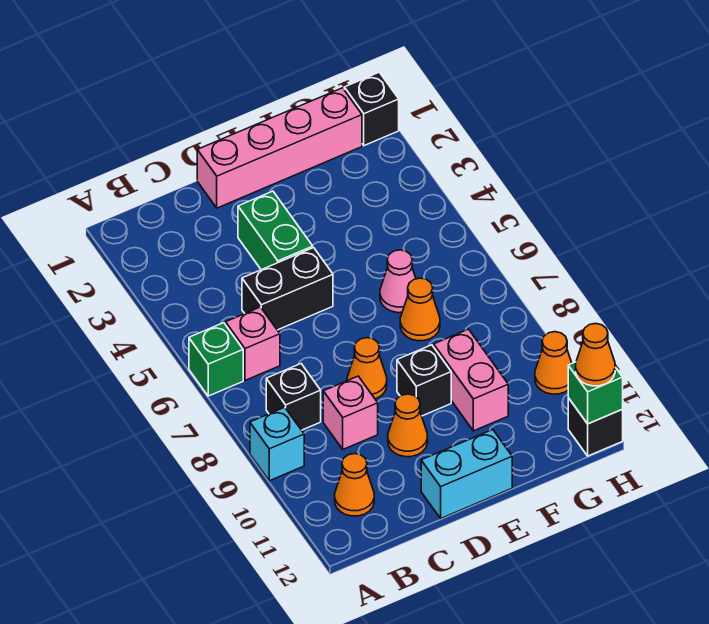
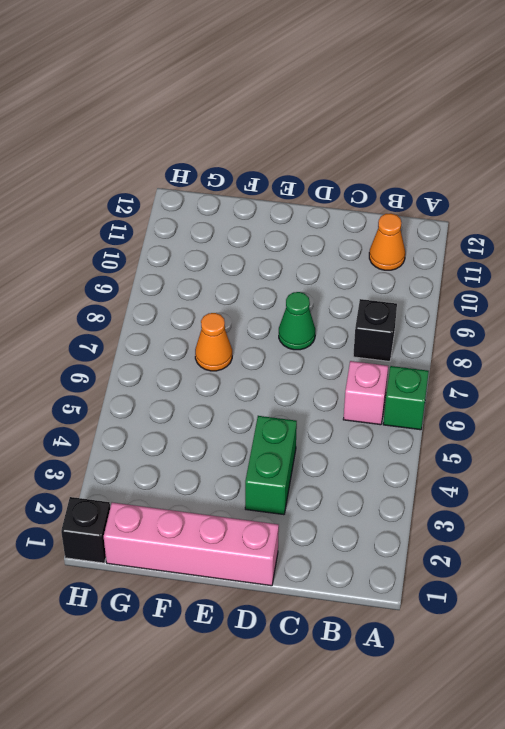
green 1x1 cone [279,292,315,350] -> orange 1x1 cone [347,338,387,399]
none -> cyan 1x1 brick [250,407,304,481]
none -> black 1x2 brick [242,248,333,330]
none -> pink 1x1 brick [323,376,378,449]

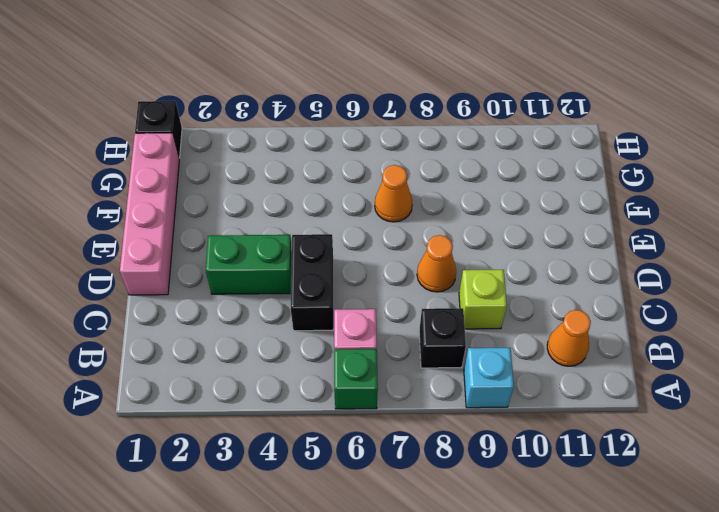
lime 1x1 brick [459,270,507,329] -> pink 1x1 brick [323,376,378,449]
none -> orange 1x1 cone [388,394,428,457]
none -> cyan 1x2 brick [421,430,512,518]
none -> black 1x1 brick [397,345,451,416]

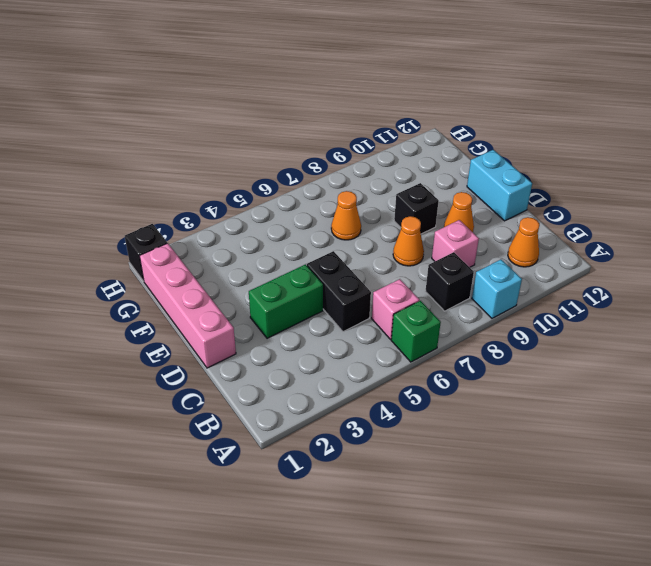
none -> pink 1x1 cone [380,250,416,313]
none -> pink 1x2 brick [434,329,508,431]
none -> orange 1x1 cone [535,332,572,394]

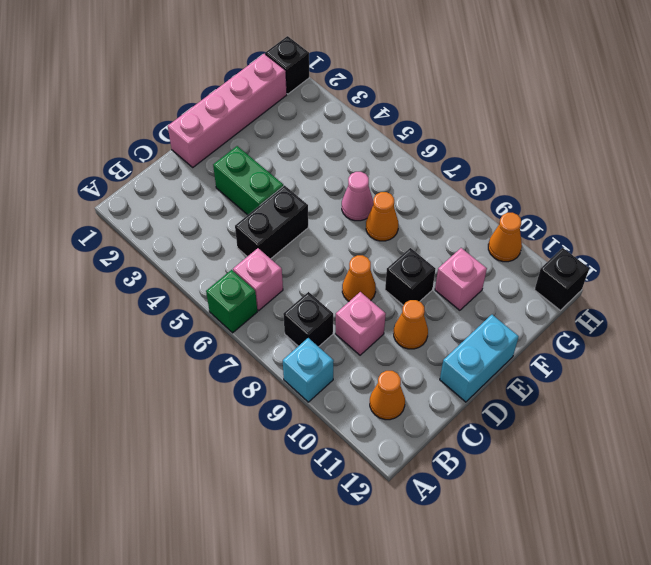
pink 1x1 brick [435,248,487,310] -> pink 1x2 brick [434,329,508,431]
none -> green 1x1 brick [568,362,623,424]
none -> orange 1x1 cone [576,323,615,386]

